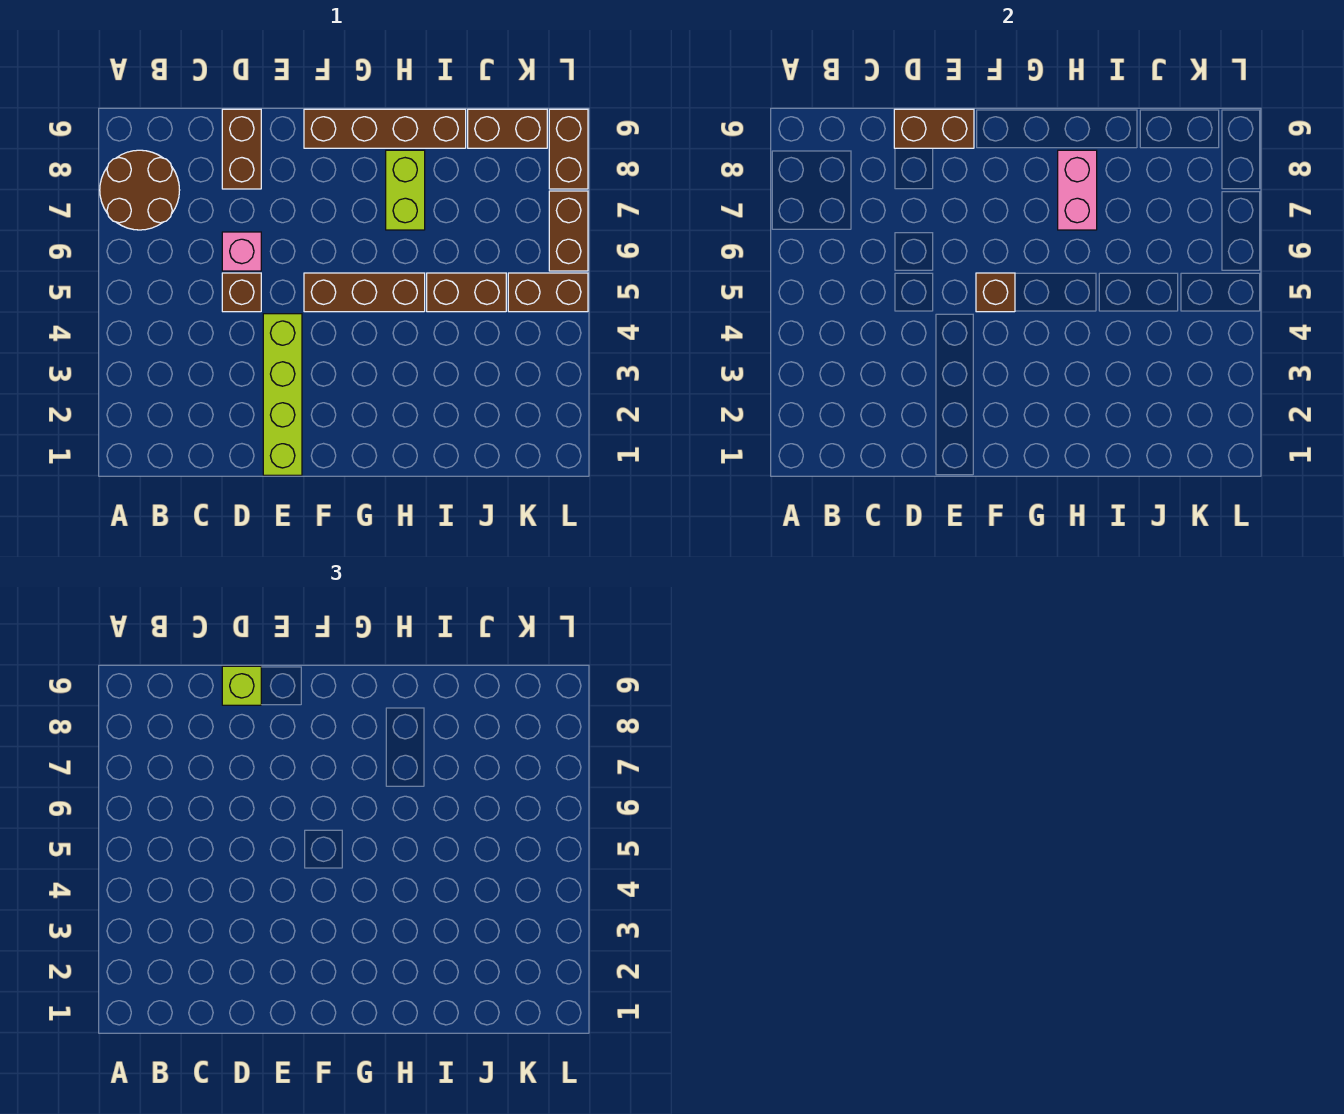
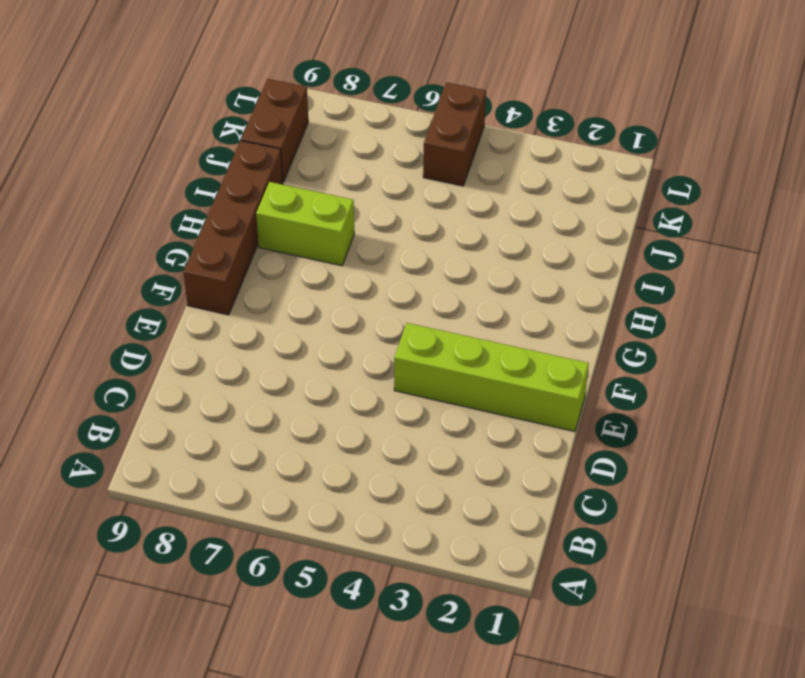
none -> brown 2x2 round brick [100,150,180,230]
none -> brown 1x1 brick [222,273,261,312]
none -> pink 1x1 brick [222,232,261,271]

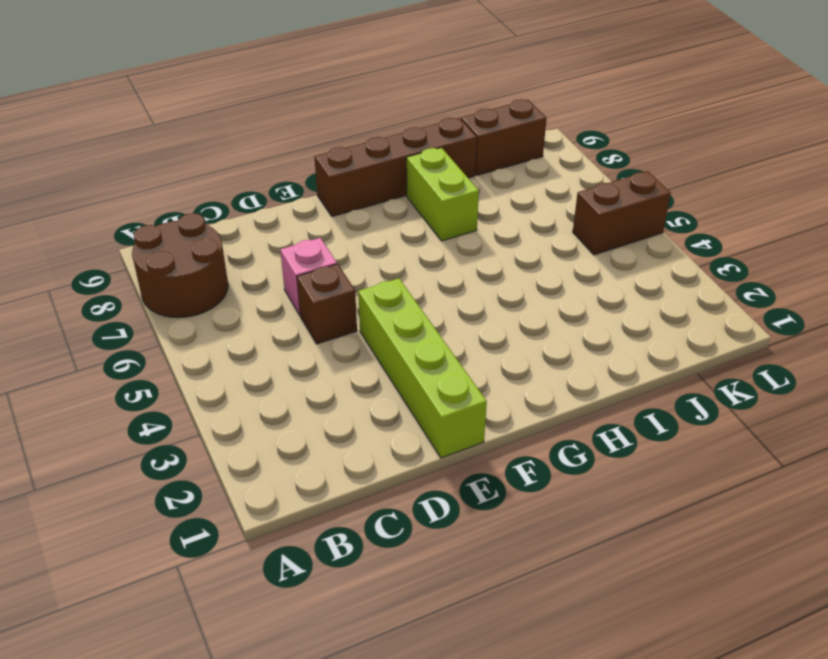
none -> brown 1x2 brick [222,109,261,189]
none -> brown 1x3 brick [304,273,425,312]
none -> brown 1x2 brick [427,273,506,312]

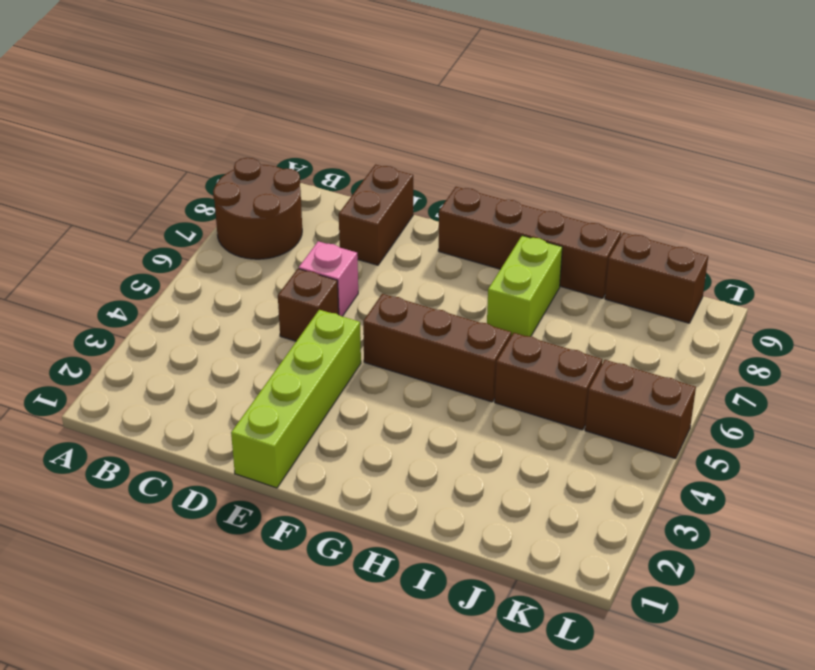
none -> brown 1x2 brick [549,191,588,271]
none -> brown 1x2 brick [549,109,588,189]
none -> brown 1x2 brick [894,109,974,148]

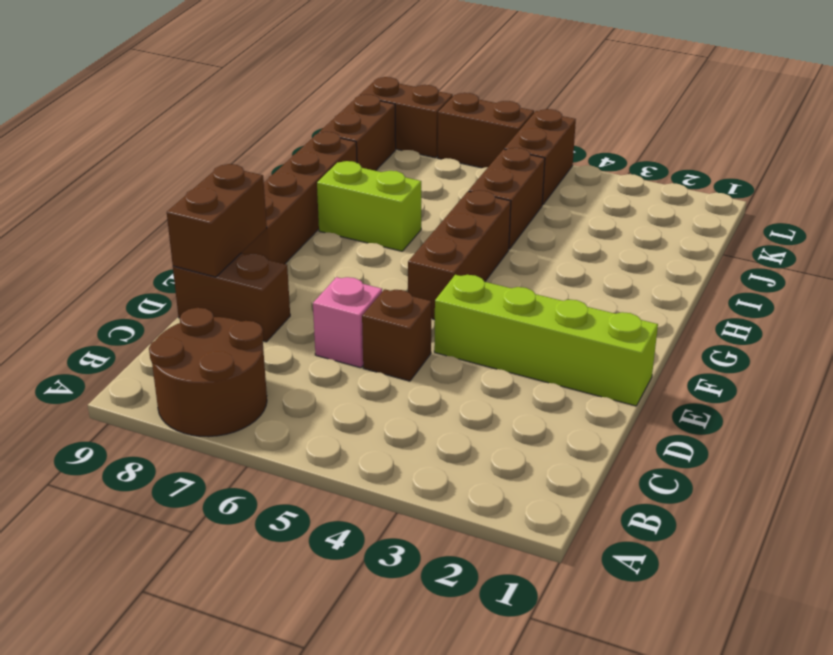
none -> brown 1x1 brick [976,273,1015,312]
none -> pink 1x2 brick [1058,150,1097,230]
none -> lime 1x1 brick [222,666,261,705]

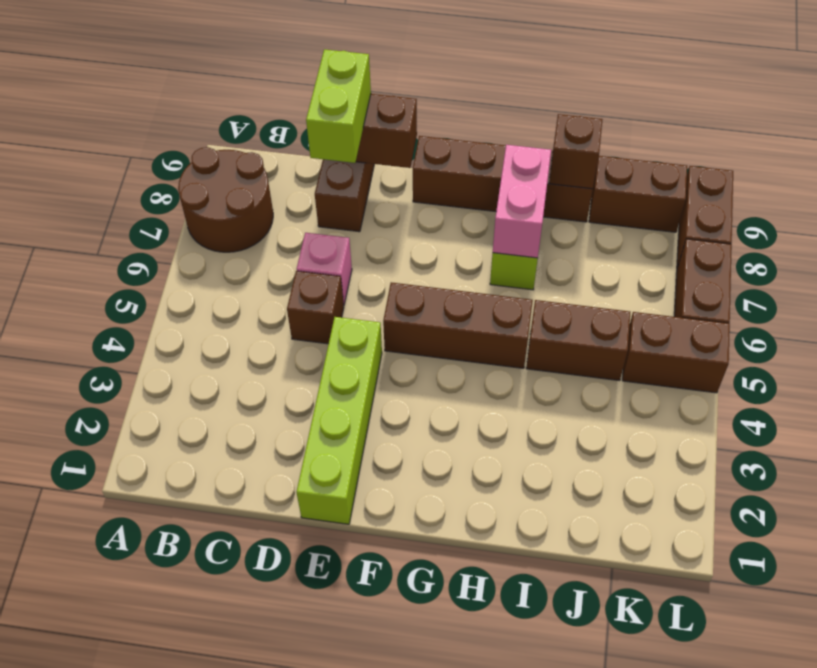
lime 1x2 brick [306,49,371,163] -> lime 1x1 brick [222,666,261,705]
brown 1x1 brick [549,114,603,189] -> brown 1x1 brick moved to [976,273,1015,312]

